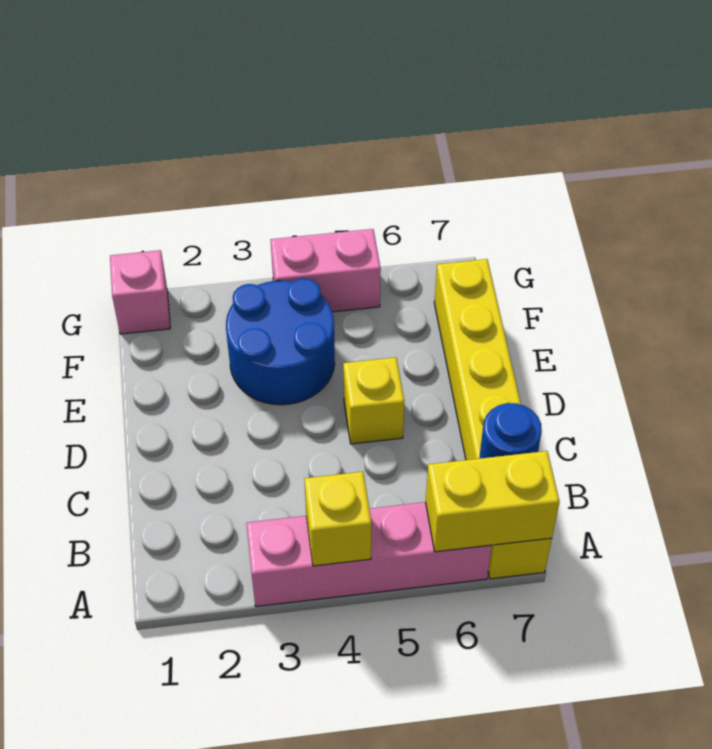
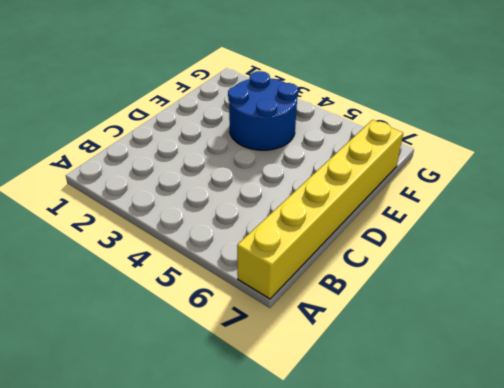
none -> pink 1x4 brick [246,502,492,607]
none -> yellow 1x1 brick [343,357,404,444]

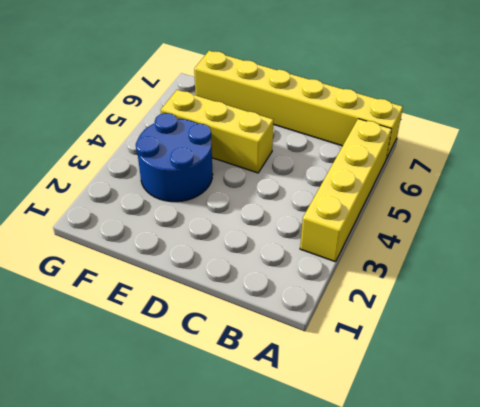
yellow 1x4 brick [300,119,392,262] -> pink 1x4 brick [246,502,492,607]
yellow 1x3 brick [161,90,274,173] -> yellow 1x1 brick [343,357,404,444]
none -> pink 1x1 brick [110,250,170,334]
none -> pink 1x2 brick [271,229,381,312]

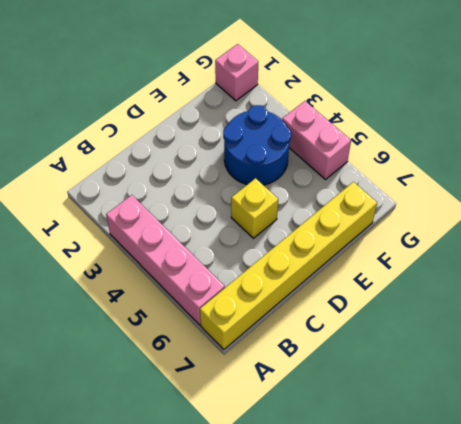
none -> yellow 1x1 brick [304,472,372,566]
none -> yellow 1x2 brick [426,451,560,552]

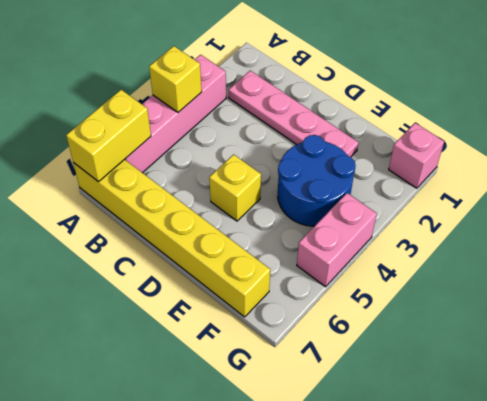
pink 1x4 plate [229,71,358,157] -> none
none -> blue 1x1 round brick [479,403,542,459]

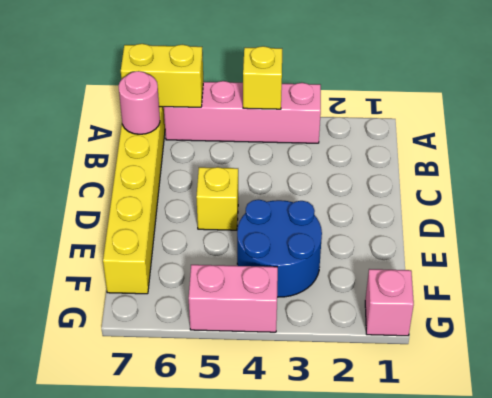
pink 1x1 round brick [118,71,160,134] -> blue 1x1 round brick [479,403,542,459]

